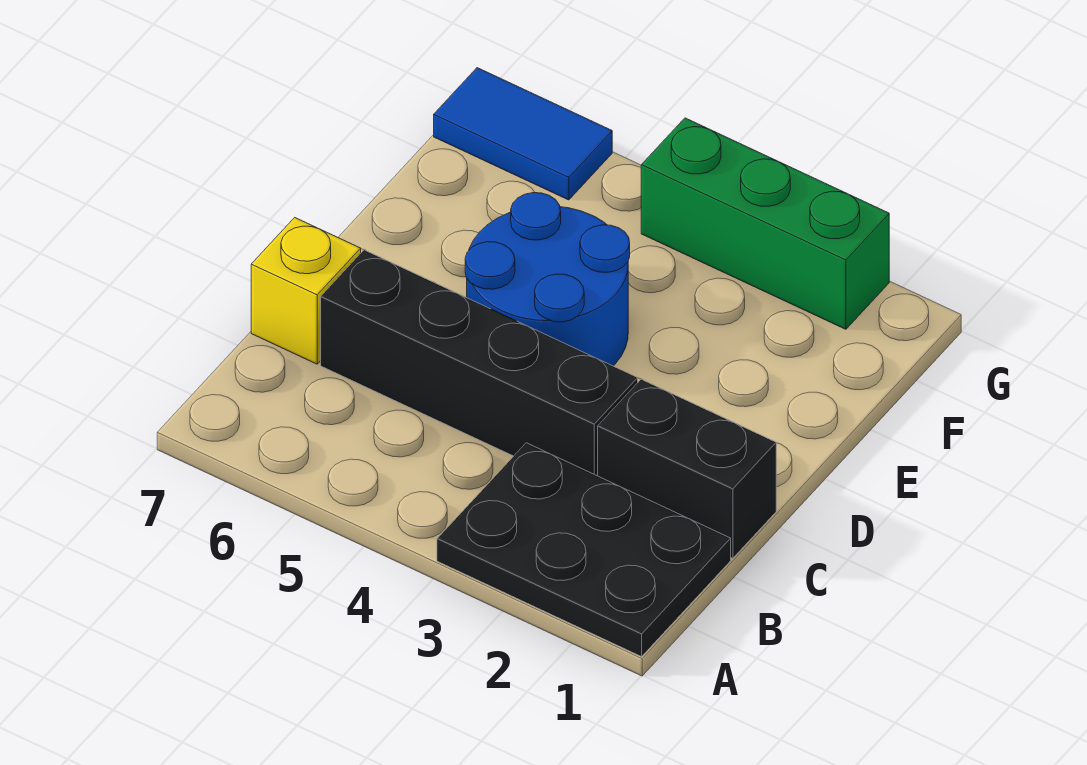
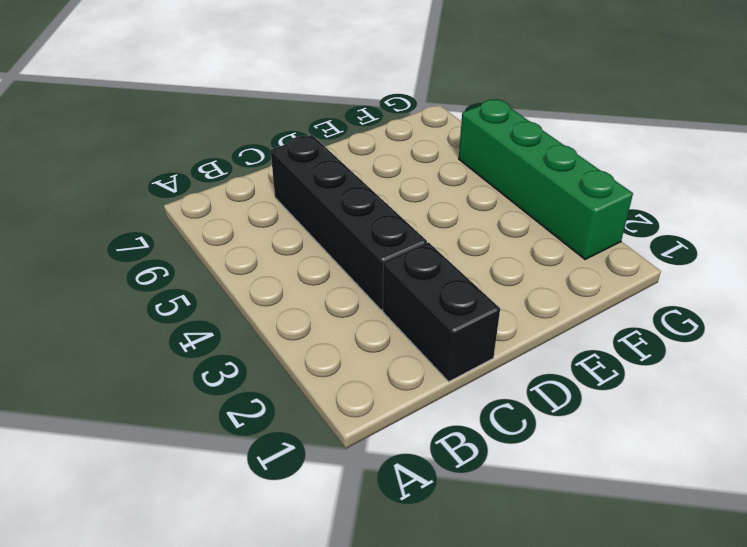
green 1x4 brick [459,99,633,260] -> green 1x3 brick [641,118,889,329]
none -> black 2x3 plate [437,443,731,657]
none -> yellow 1x1 brick [251,218,361,364]

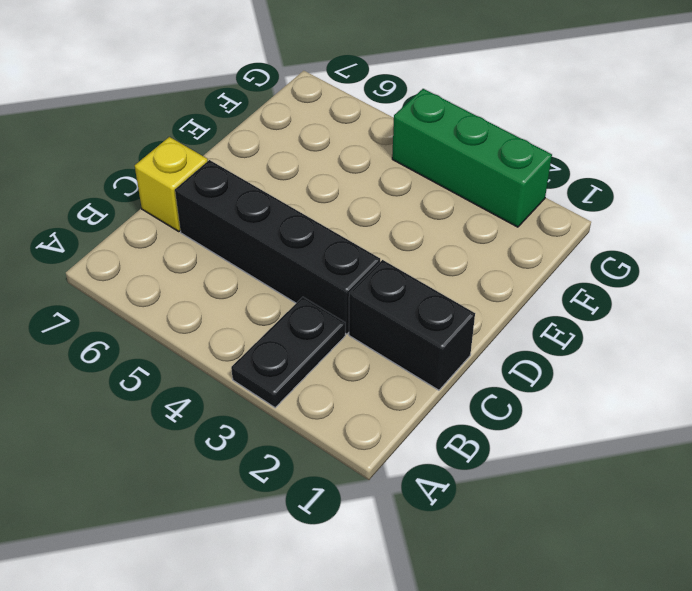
black 1x2 plate [231,297,345,408] -> black 2x3 plate [437,443,731,657]
none -> blue 2x2 round brick [465,193,630,366]
none -> blue 1x2 tile [434,68,612,200]

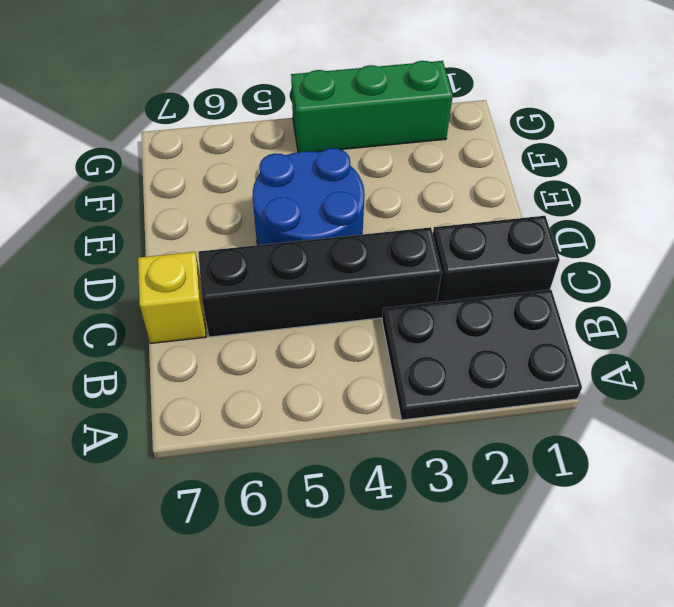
none -> blue 1x2 tile [434,68,612,200]

